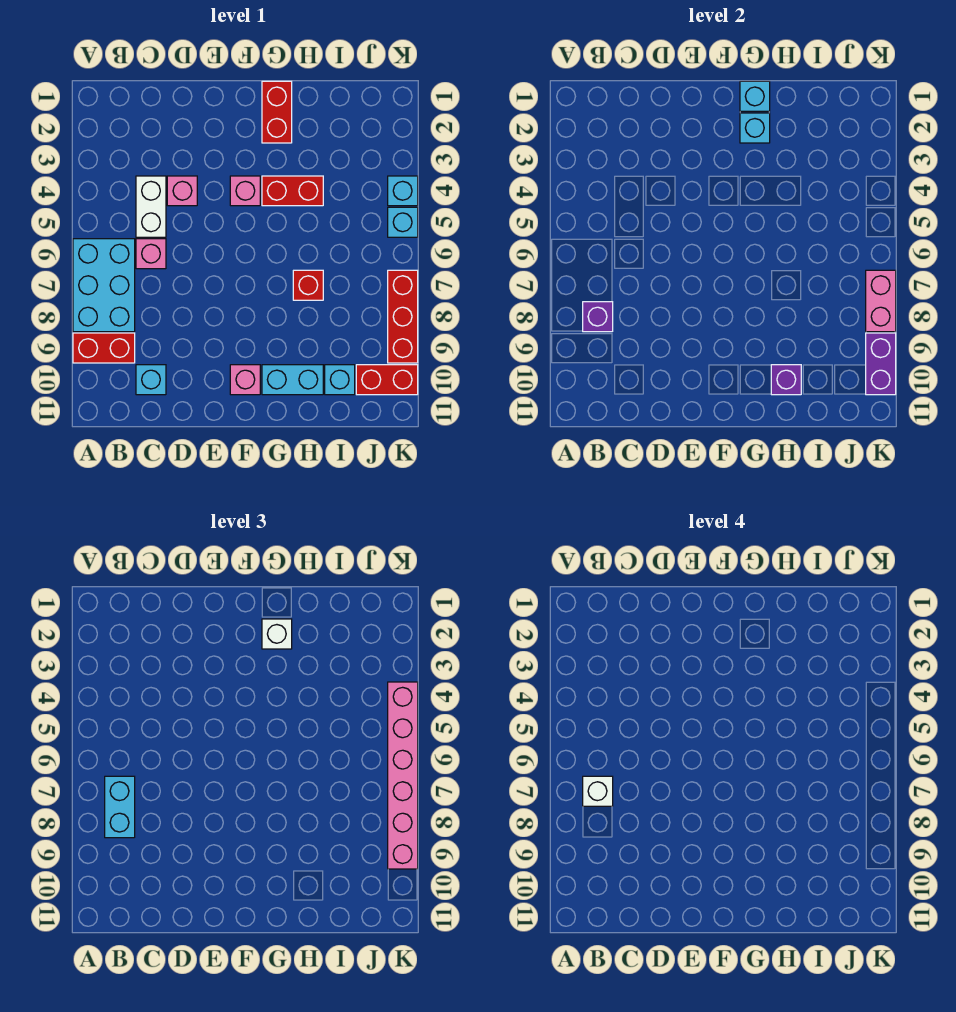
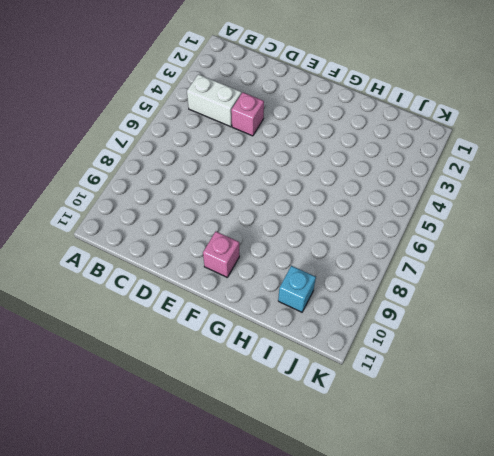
white 1x2 brick [187,74,241,127] -> white 1x2 brick turned to [136,176,166,237]
none -> cyan 2x3 brick [73,239,135,332]
none -> red 1x2 brick [73,333,135,363]
none -> pink 1x1 brick [136,239,166,269]

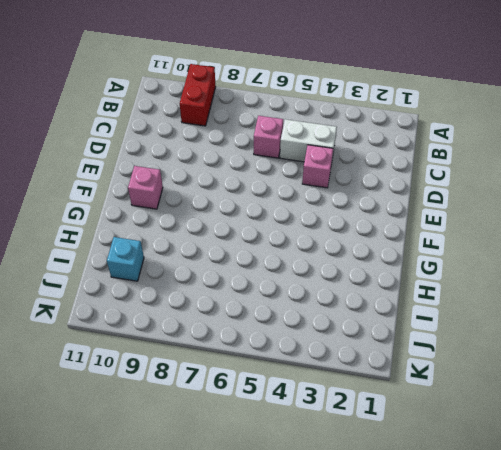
none -> cyan 2x3 brick [73,239,135,332]
none -> cyan 1x1 brick [136,365,166,395]
none -> pink 1x1 brick [230,176,260,206]

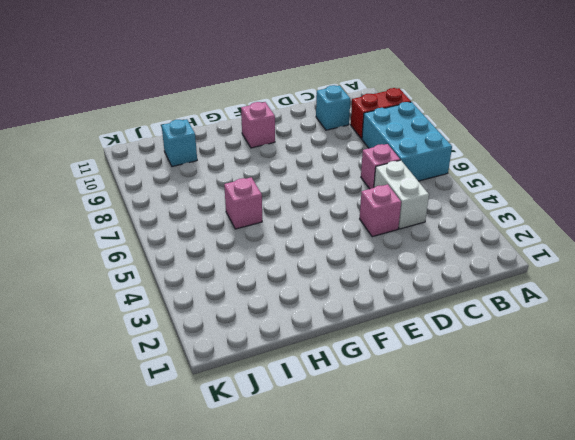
pink 1x1 brick [224,177,262,229] -> pink 1x1 brick moved to [230,176,260,206]
none -> red 1x2 brick [262,81,292,143]
none -> red 1x2 brick [262,176,323,206]
none -> cyan 1x2 brick [262,365,323,395]

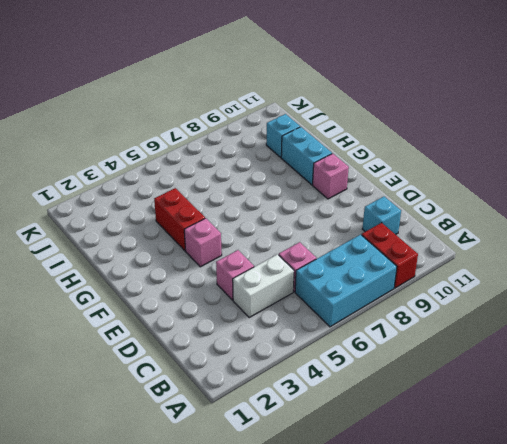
none -> red 1x2 brick [262,81,292,143]
none -> red 1x1 brick [293,270,323,300]
none -> red 1x2 brick [356,365,418,395]

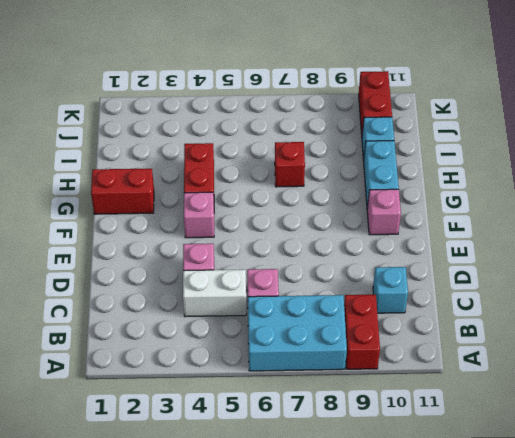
none -> cyan 1x1 brick [388,176,418,206]
none -> cyan 1x1 brick [388,207,418,237]
none -> red 1x3 brick [388,270,418,363]

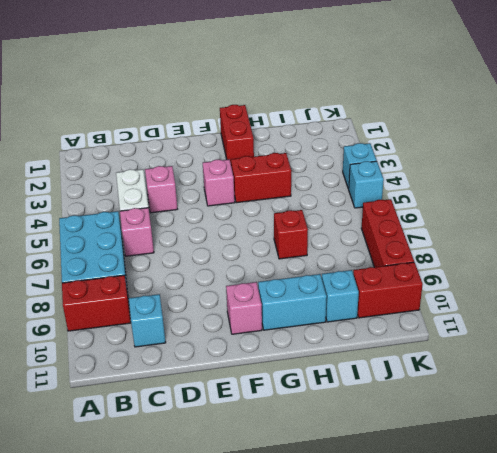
none -> purple 1x1 brick [583,302,613,332]
none -> cyan 1x1 brick [740,81,770,111]
none -> cyan 1x1 brick [740,113,770,143]

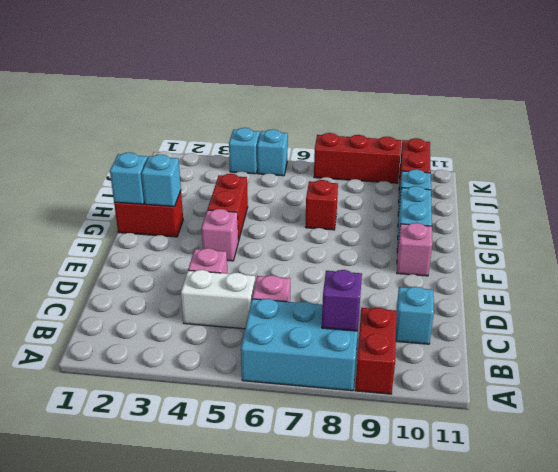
none -> purple 1x1 brick [771,365,801,395]
none -> pink 1x2 brick [866,270,896,332]
none -> purple 1x2 brick [866,333,896,395]

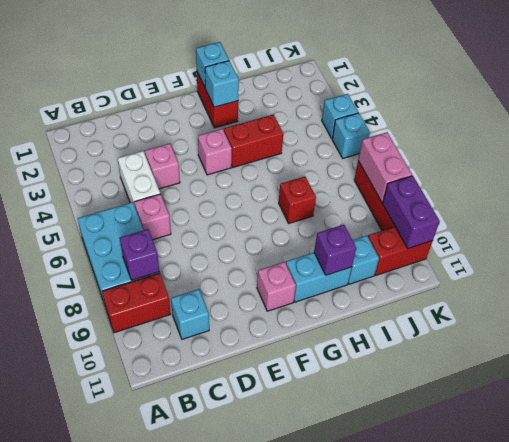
none -> cyan 1x2 brick [105,776,135,838]
none -> white 1x1 brick [262,619,292,649]
none -> pink 1x6 brick [388,682,418,869]

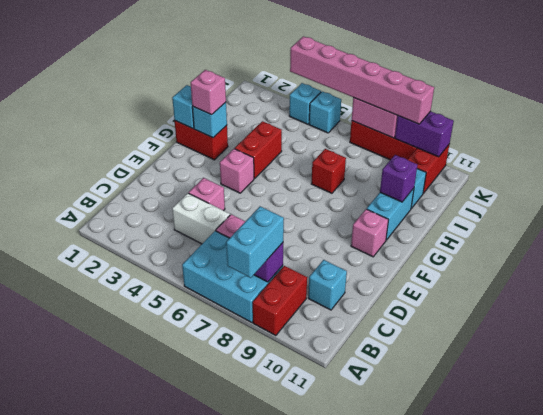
cyan 1x2 brick [226,206,284,278] -> cyan 1x2 brick turned to [105,776,135,838]
pink 1x1 brick [191,70,226,115] -> white 1x1 brick [262,619,292,649]
none -> white 1x1 brick [583,776,613,806]

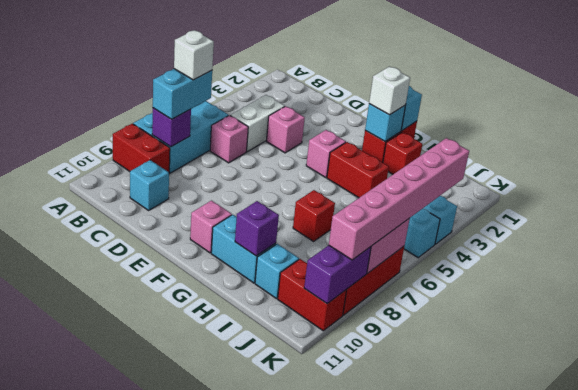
red 1x1 brick [383,132,422,174] -> none

